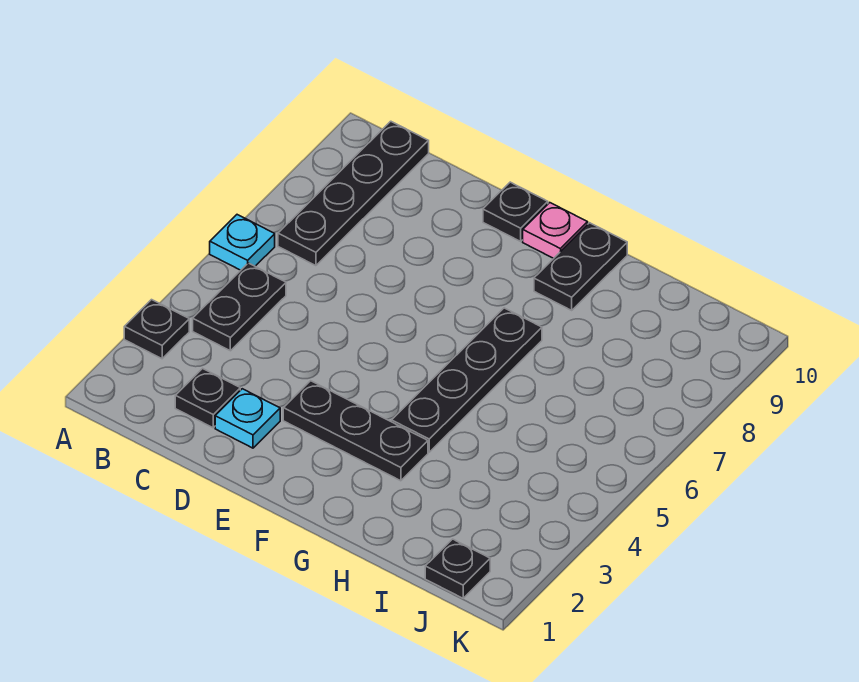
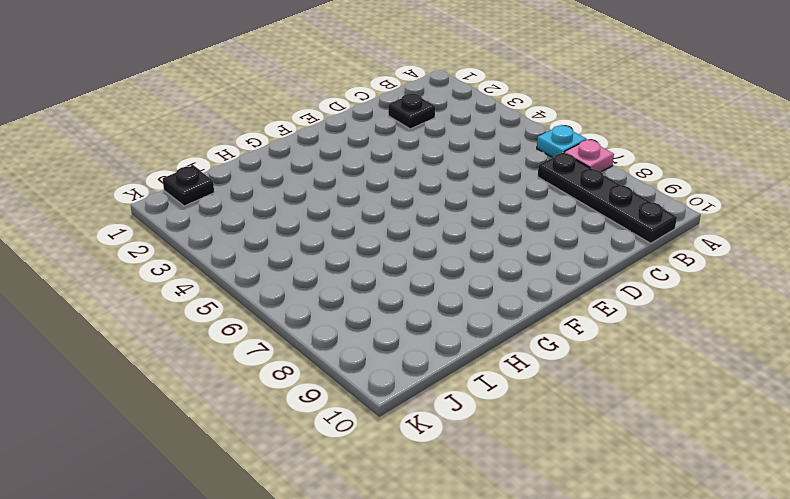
pink 1x1 plate [564,140,614,172] -> pink 1x1 plate moved to [523,203,588,258]
none -> black 1x1 plate [124,300,189,359]
none -> black 1x2 plate [193,263,286,351]
none -> cyan 1x1 plate [215,389,280,448]

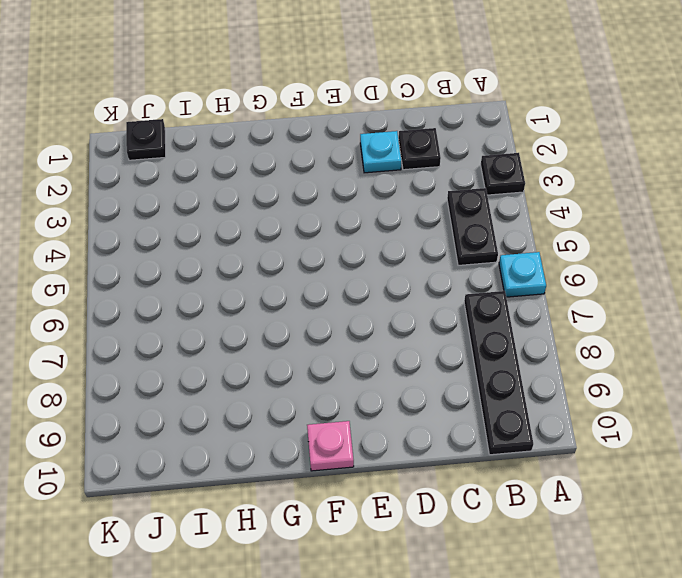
none -> black 1x3 plate [283,381,428,481]
none -> black 1x1 plate [483,182,548,241]
none -> black 1x4 plate [391,308,542,452]

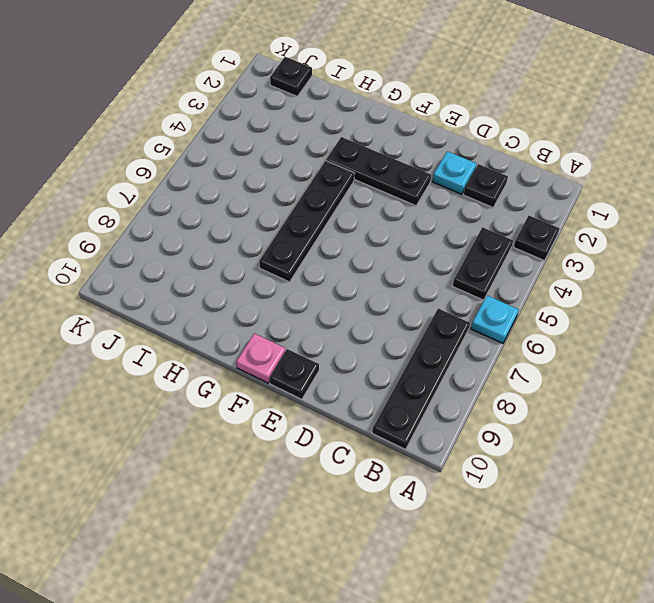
none -> black 1x2 plate [534,223,627,310]

